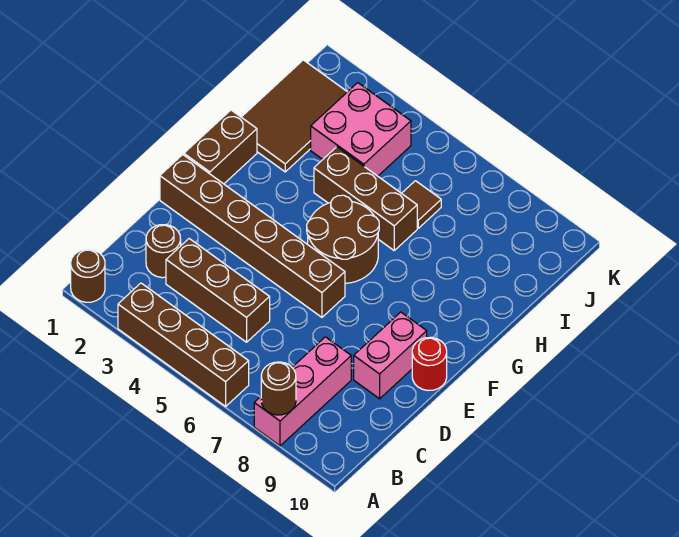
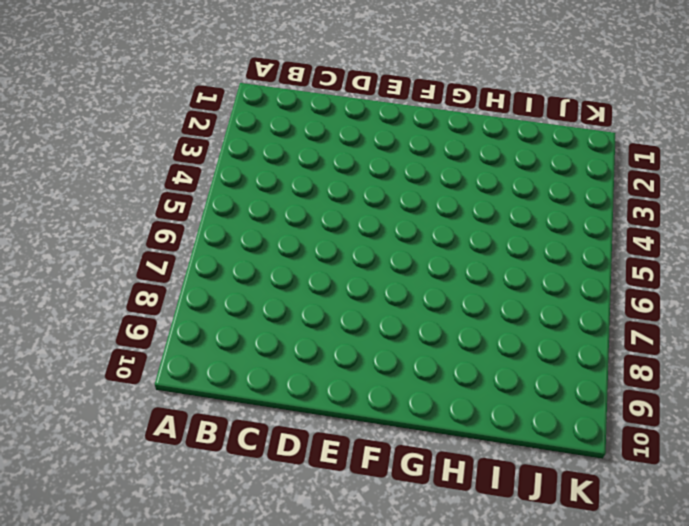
none -> brown 1x1 round brick [71,249,105,302]
none -> brown 1x4 brick [118,283,249,406]
none -> pink 1x3 brick [254,337,351,446]

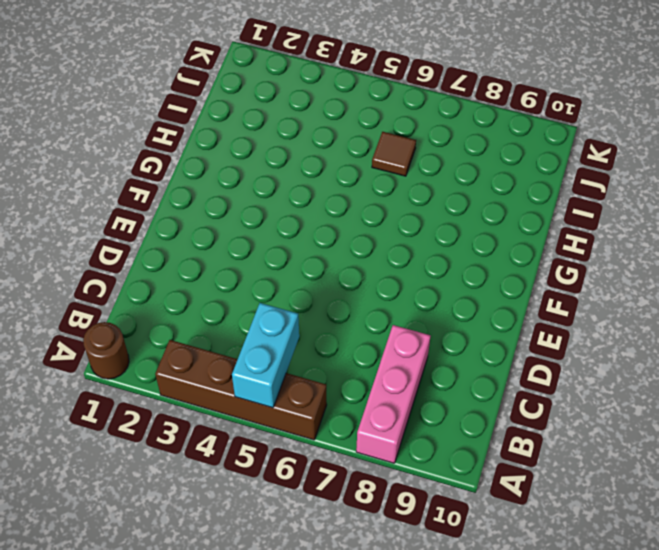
cyan 1x2 brick [232,303,299,408] -> none
none -> brown 1x1 round brick [146,225,181,278]
none -> brown 1x3 brick [166,239,270,342]
none -> pink 1x2 brick [354,312,427,399]

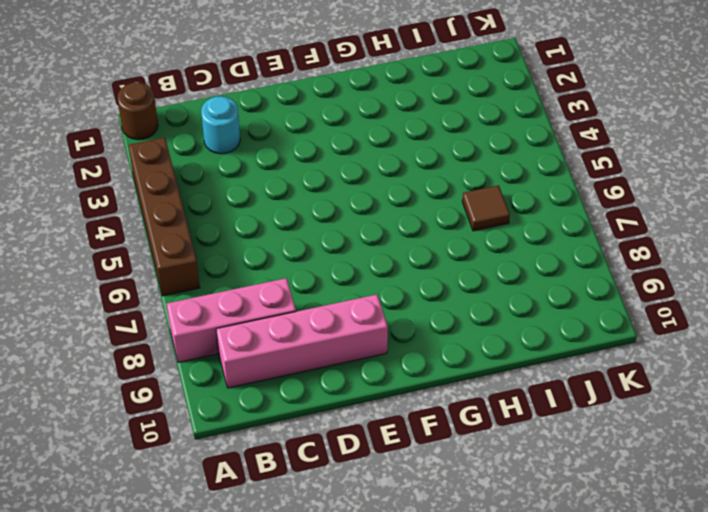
pink 1x4 brick [216,295,388,388] -> pink 1x2 brick [354,312,427,399]
cyan 1x1 round brick [201,96,240,154] -> brown 1x1 round brick [146,225,181,278]
none -> brown 1x3 brick [166,239,270,342]
none -> brown 1x6 brick [160,155,345,317]
none -> red 1x1 round brick [412,337,447,390]

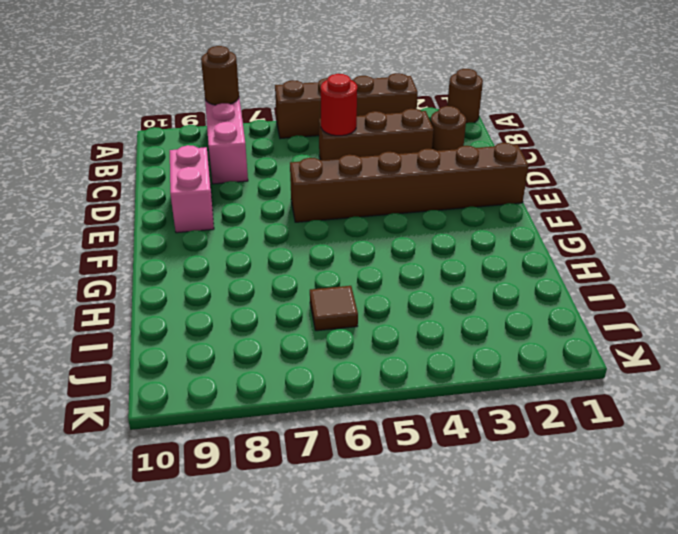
red 1x1 round brick [321,74,357,136] -> red 1x1 round brick moved to [412,337,447,390]
none -> brown 1x2 brick [184,110,257,184]
none -> brown 2x2 round brick [307,195,379,283]
none -> brown 2x3 tile [242,60,347,172]

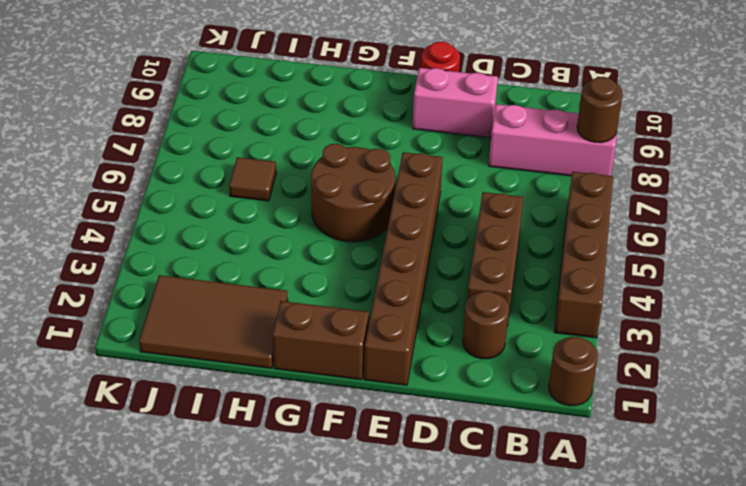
none -> brown 1x3 brick [314,147,417,250]
none -> pink 2x2 brick [311,83,411,176]

